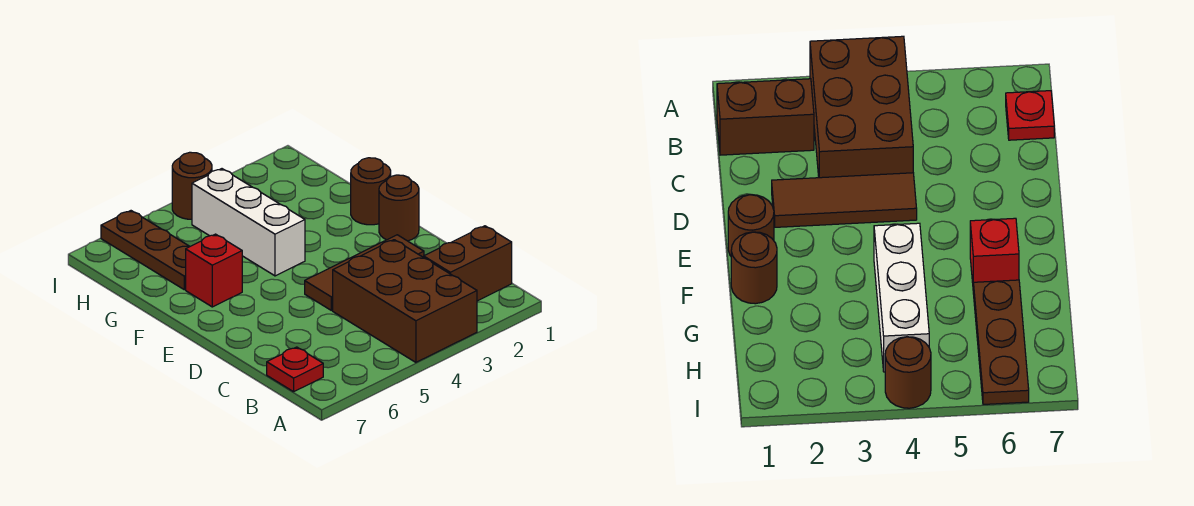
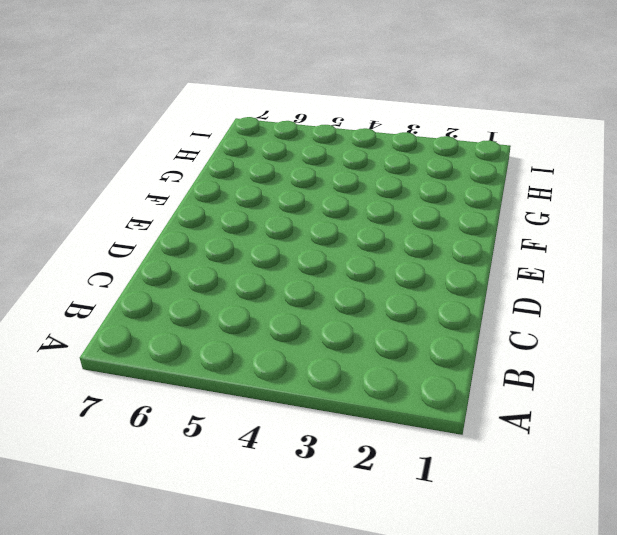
none -> brown 2x3 brick [333,240,477,362]
none -> brown 1x2 brick [424,226,512,301]

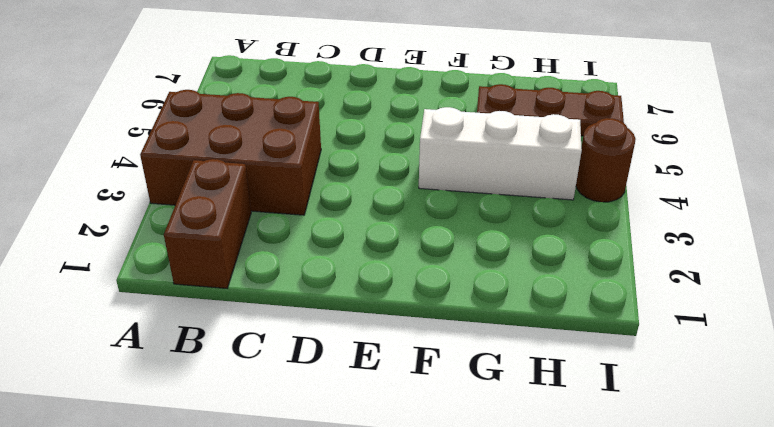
none -> red 1x1 plate [267,347,323,392]
none -> brown 1x3 tile [305,235,424,310]

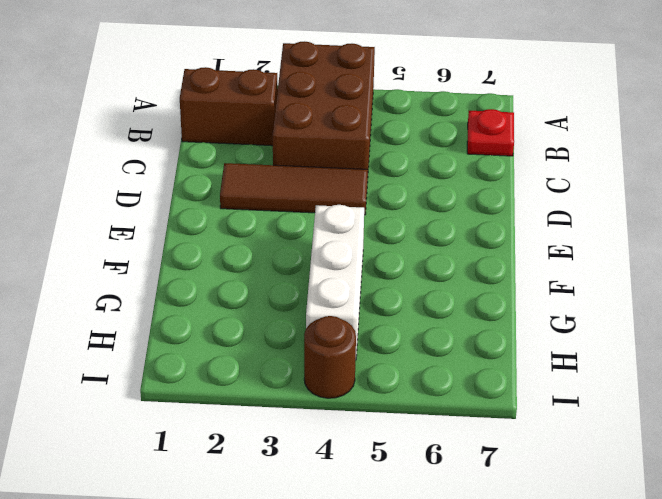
none -> brown 1x1 round brick [379,175,419,241]
none -> brown 1x1 round brick [351,158,391,225]

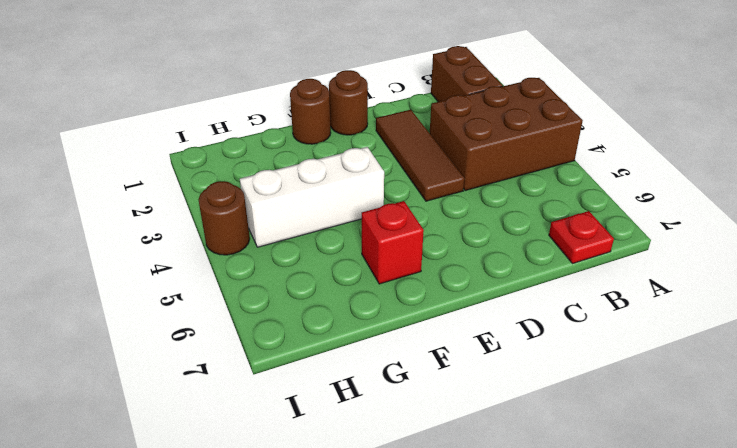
none -> brown 1x3 plate [101,211,190,290]

